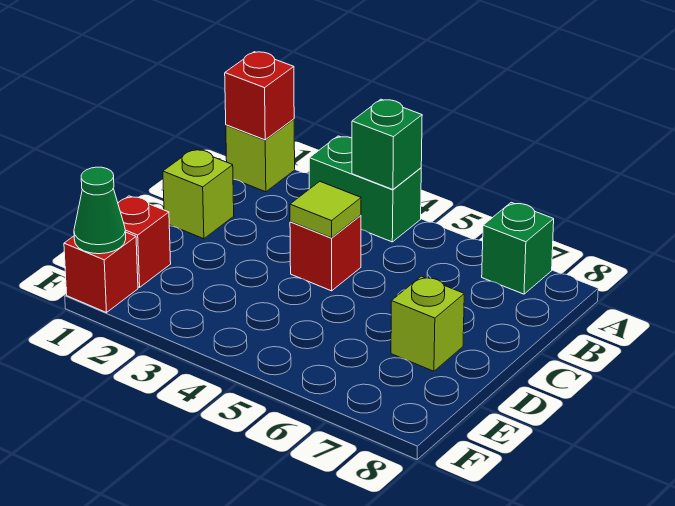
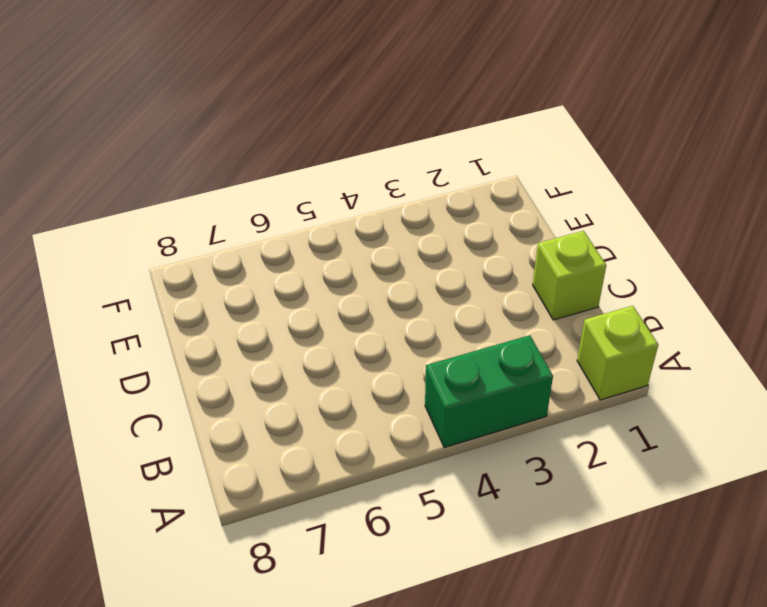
none -> green 1x1 brick [482,202,554,294]
none -> red 1x1 brick [290,215,361,291]
none -> lime 1x1 brick [391,276,464,371]

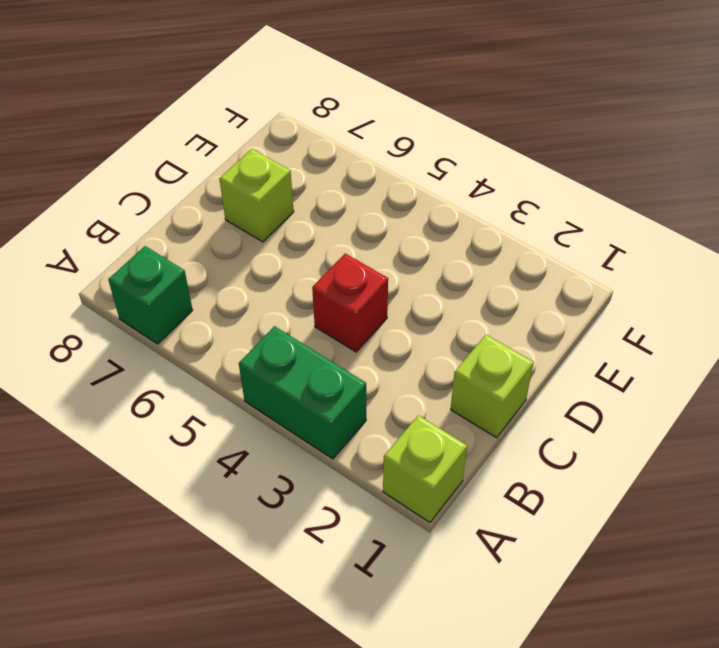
none -> red 1x1 brick [118,196,171,287]
none -> red 1x1 brick [64,232,138,313]
none -> red 1x1 brick [225,52,294,140]

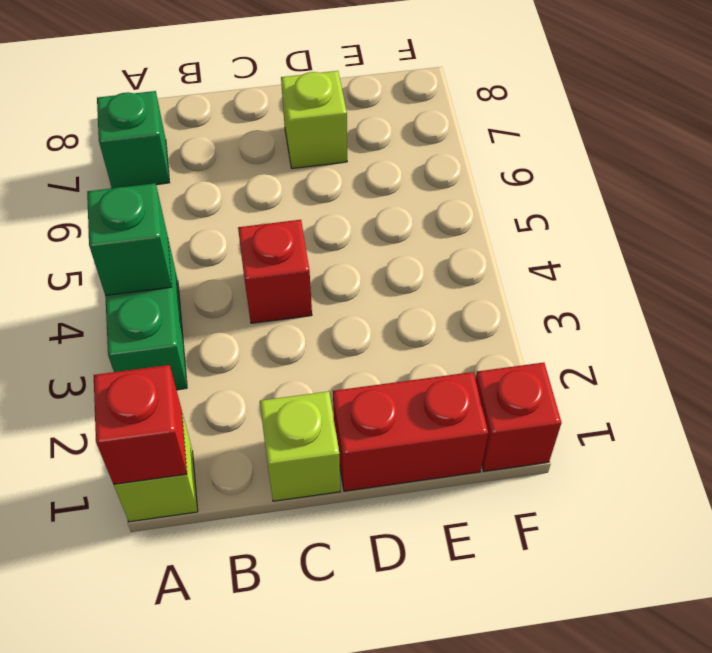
red 1x2 brick [333,372,488,491] -> red 1x1 brick [118,196,171,287]
none -> lime 1x1 tile [290,182,361,238]
none -> green 1x1 cone [74,167,126,254]

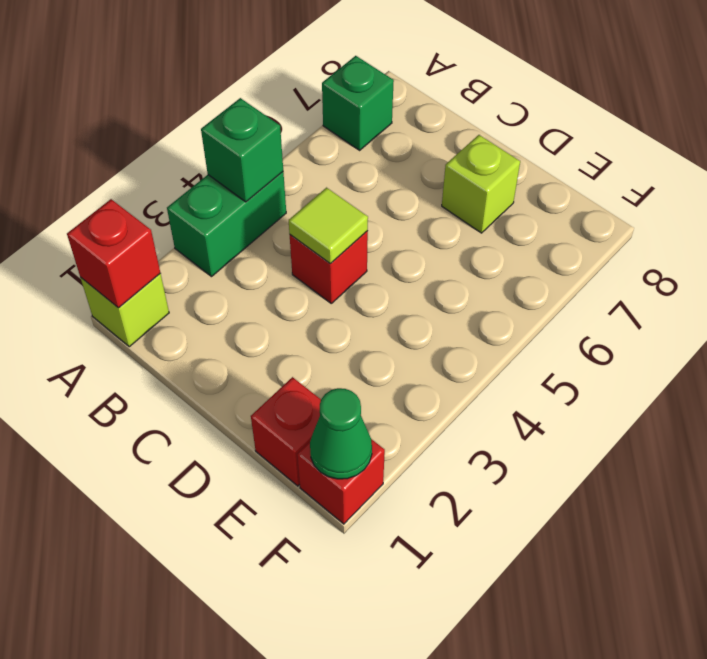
none -> lime 1x1 brick [163,149,234,239]

